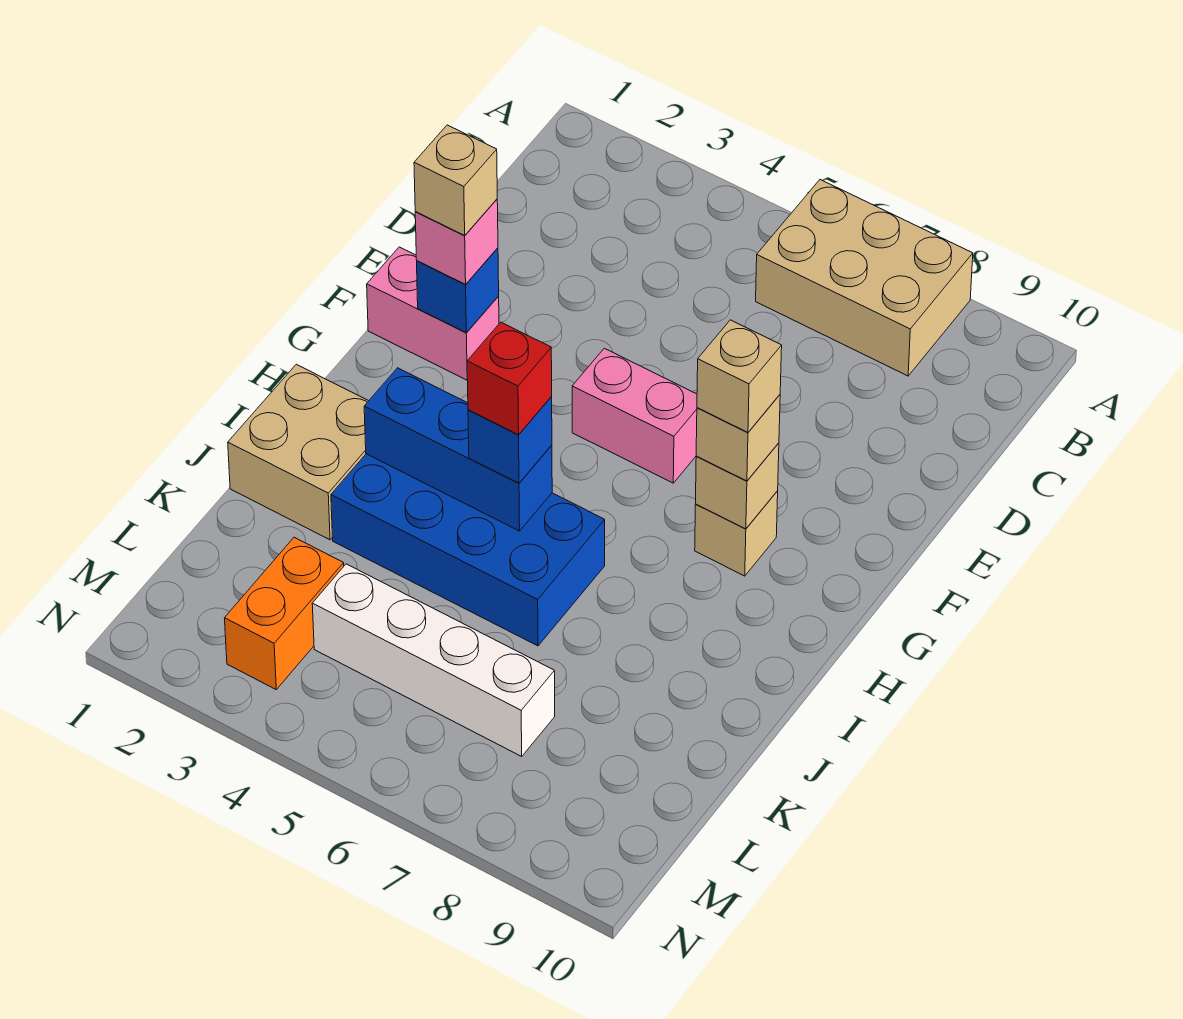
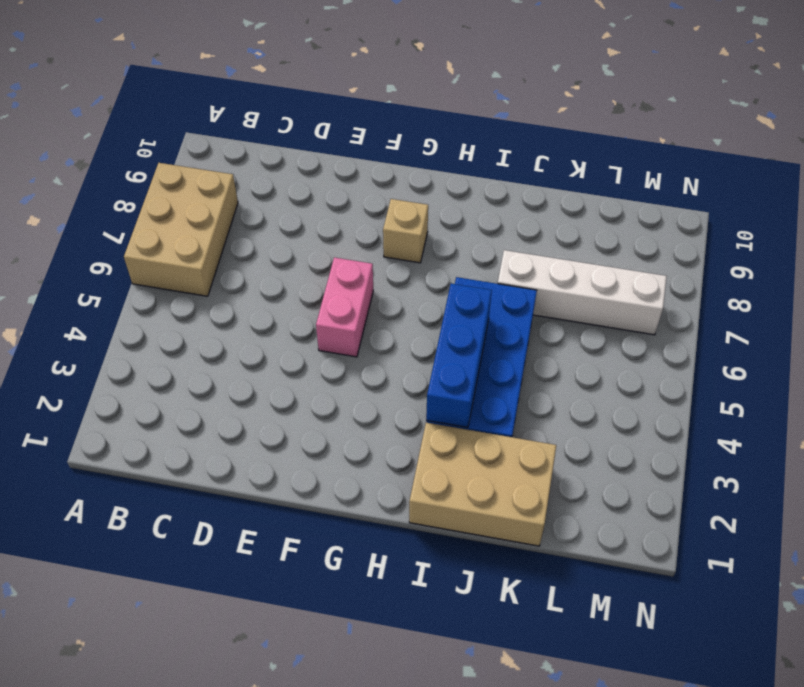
tan 2x3 brick [409,423,556,546] -> tan 2x2 brick [228,364,368,540]
white 1x4 brick [498,250,667,335] -> white 1x4 brick turned to [312,564,555,756]
none -> pink 1x2 brick [367,247,499,380]
none -> orange 1x2 brick [225,537,344,689]
none -> blue 1x1 brick [417,248,499,333]

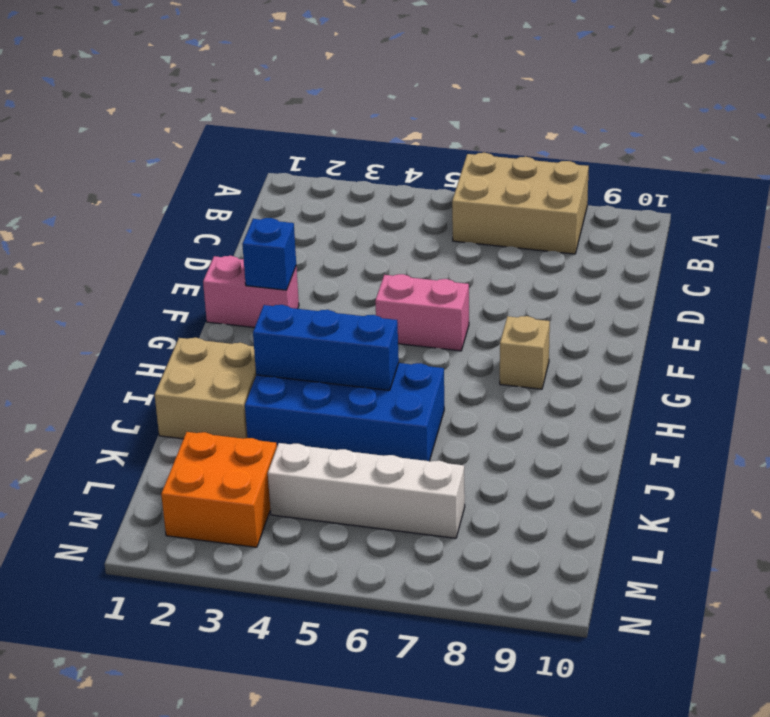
orange 2x2 brick [161,432,277,547] -> orange 1x2 brick [225,537,344,689]
none -> tan 1x1 brick [696,443,779,529]
none -> pink 1x1 brick [415,199,498,284]
none -> tan 1x1 brick [696,395,780,481]

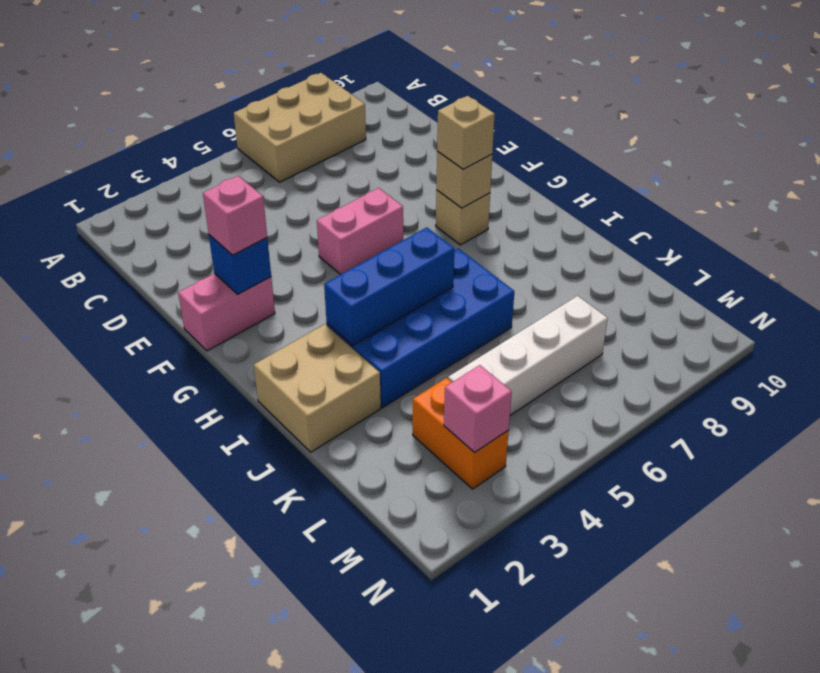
pink 1x1 brick [444,365,512,452] -> none
none -> blue 1x1 brick [468,397,552,483]
none -> tan 1x1 brick [414,125,497,235]
none -> tan 1x1 brick [697,320,782,432]

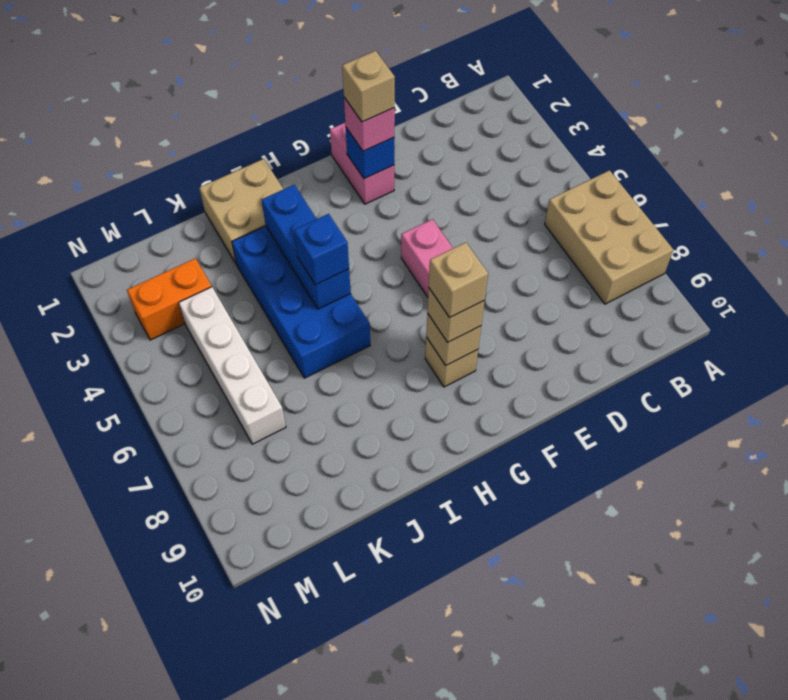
none -> red 1x1 brick [467,322,552,435]

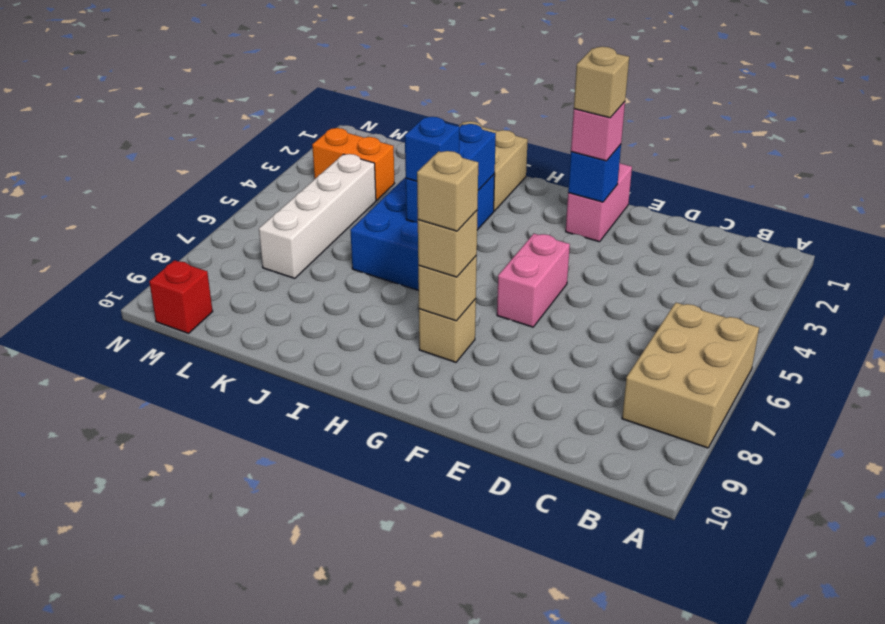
red 1x1 brick [149,260,213,333] -> red 1x1 brick moved to [467,322,552,435]

